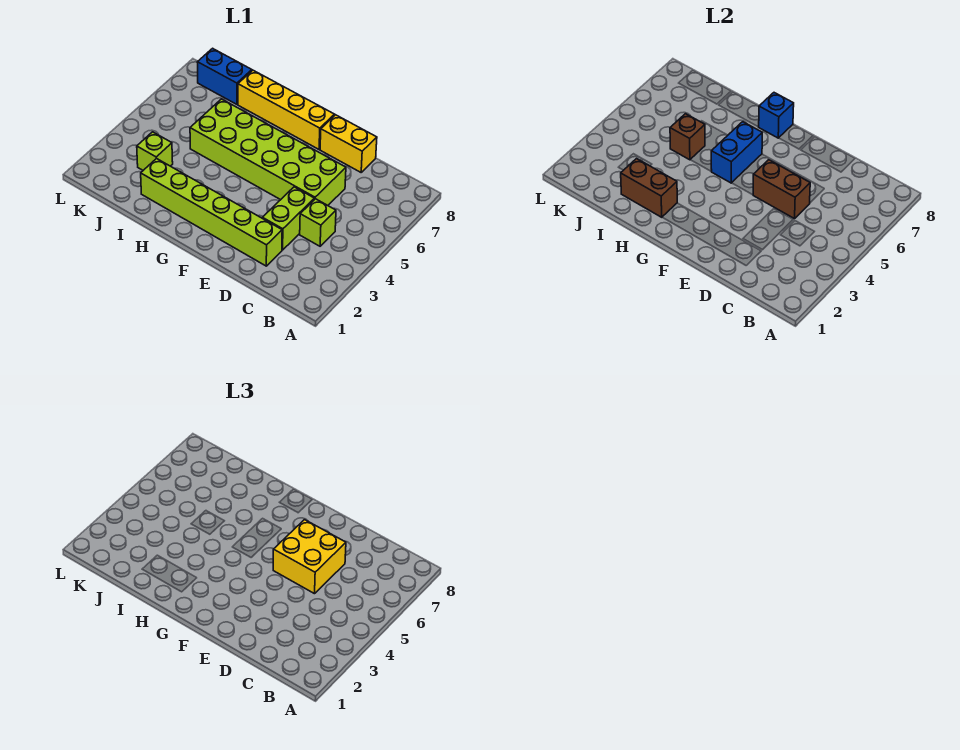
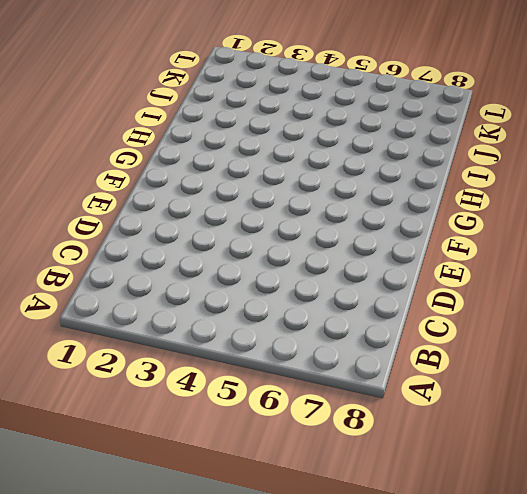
none -> lime 1x1 brick [300,199,336,246]
none -> lime 1x6 brick [141,158,282,266]
none -> lime 1x2 brick [262,187,314,250]

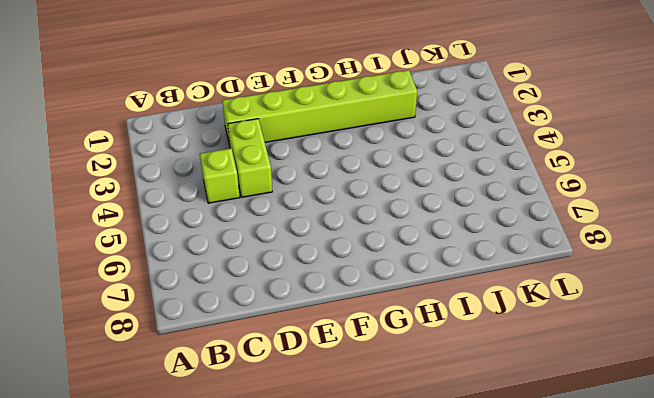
none -> lime 2x6 brick [190,99,346,205]
none -> yellow 1x2 brick [320,115,377,172]
none -> yellow 1x4 brick [238,70,335,149]

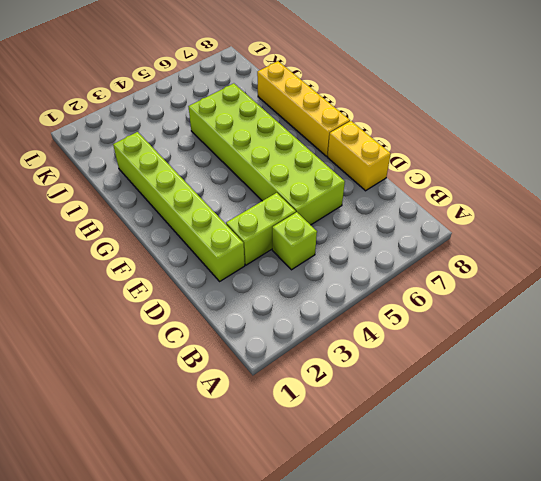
none -> lime 1x1 brick [137,132,173,170]
none -> blue 1x2 brick [197,48,252,104]
none -> brown 1x2 brick [753,160,810,219]

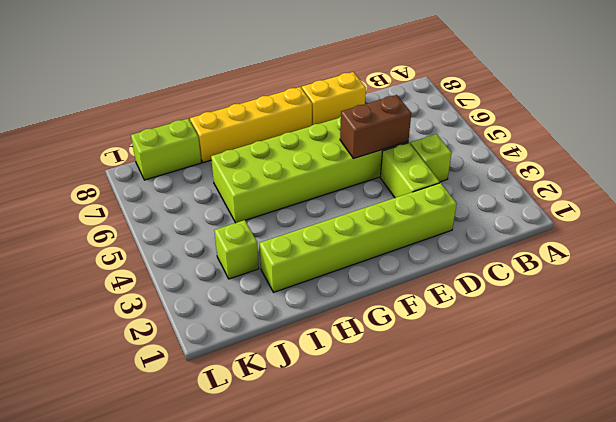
lime 1x2 brick [131,119,201,180] -> blue 1x2 brick [197,48,252,104]
none -> blue 1x2 brick [711,122,762,183]
none -> blue 1x1 brick [759,93,794,138]
none -> brown 1x2 brick [621,159,677,217]

